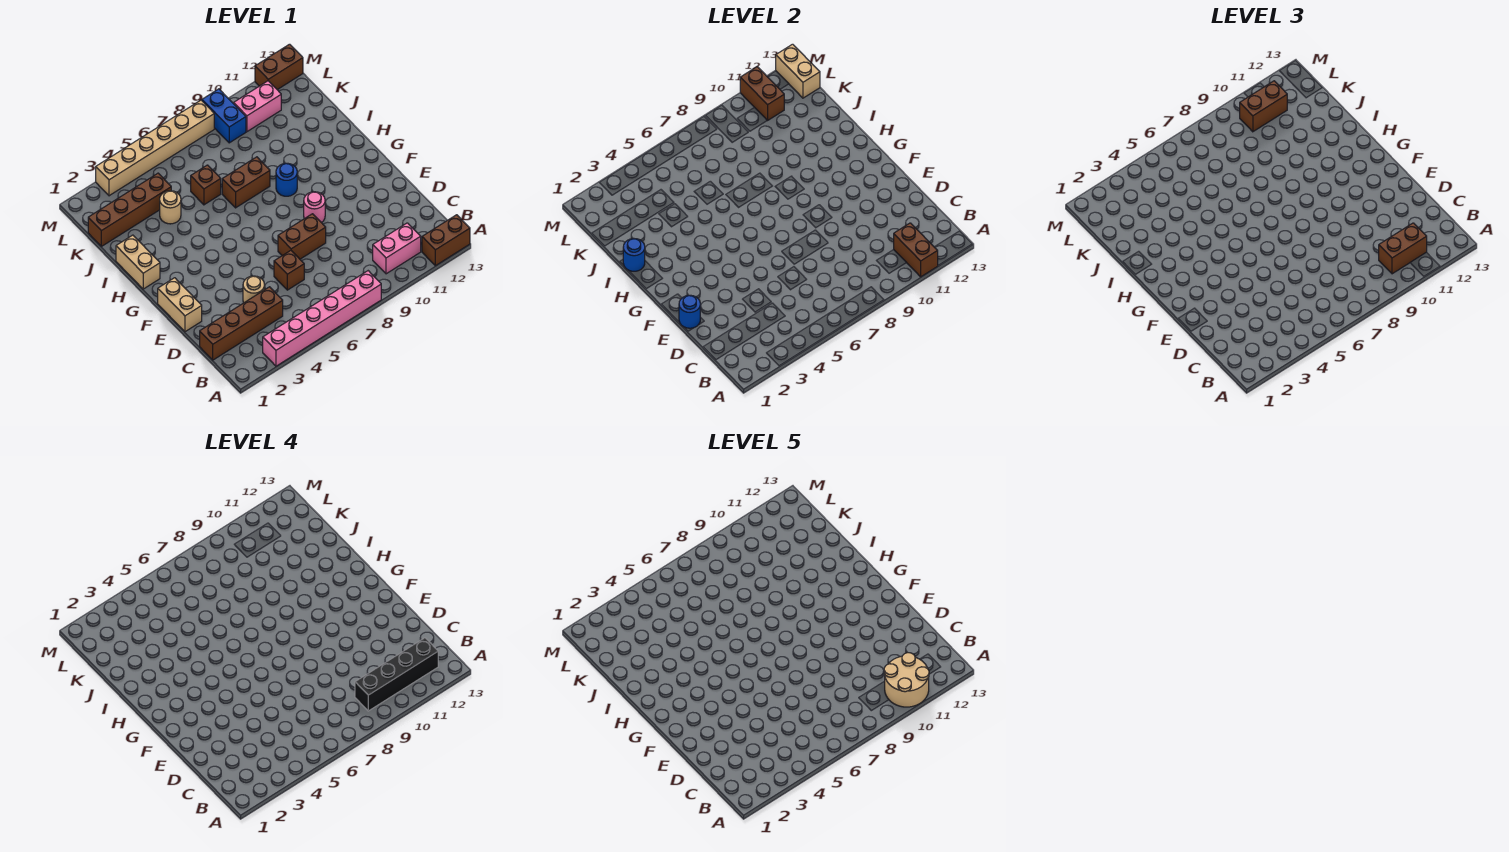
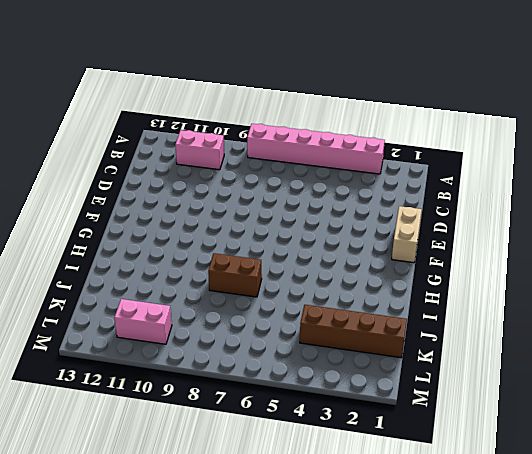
none -> brown 1x2 brick [422,215,470,266]
none -> brown 1x4 brick [200,287,283,360]
none -> tan 1x1 round brick [243,276,265,303]

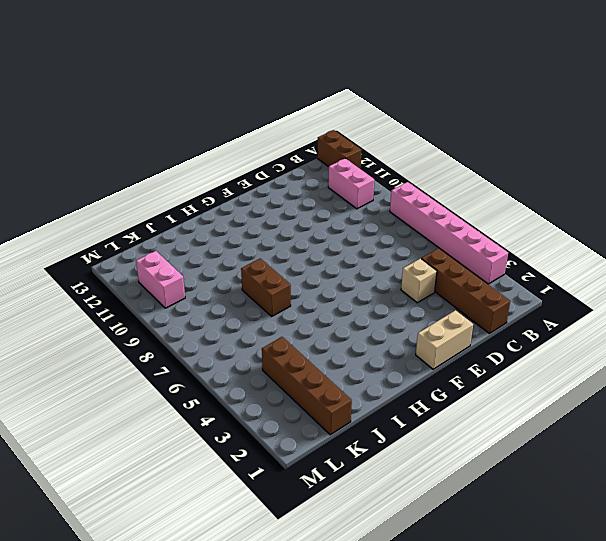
tan 1x1 brick [401,258,437,303] -> tan 1x1 round brick [243,276,265,303]
none -> brown 1x1 brick [274,251,304,290]
none -> brown 1x2 brick [278,214,326,259]
none -> pink 1x1 round brick [304,192,325,223]

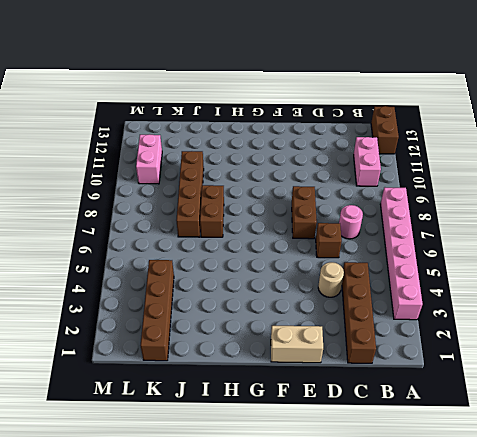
pink 1x1 round brick [339,205,363,239] -> pink 1x1 round brick moved to [304,192,325,223]
brown 1x4 brick [176,151,204,237] -> none
none -> tan 1x2 brick [116,235,160,289]
none -> blue 1x1 round brick [276,163,297,196]
none -> tan 1x1 round brick [160,191,181,224]

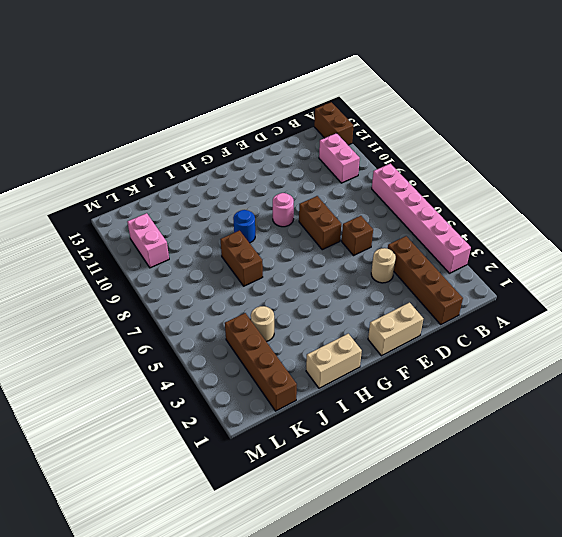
none -> brown 1x1 brick [191,165,221,205]
none -> blue 1x2 brick [202,89,246,143]
none -> tan 1x6 brick [96,100,214,196]

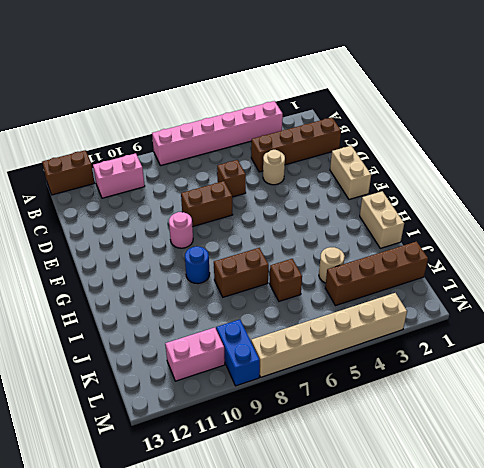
none -> brown 1x2 brick [255,44,303,90]
none -> brown 1x2 brick [894,223,938,277]
none -> blue 1x1 round brick [679,295,700,328]

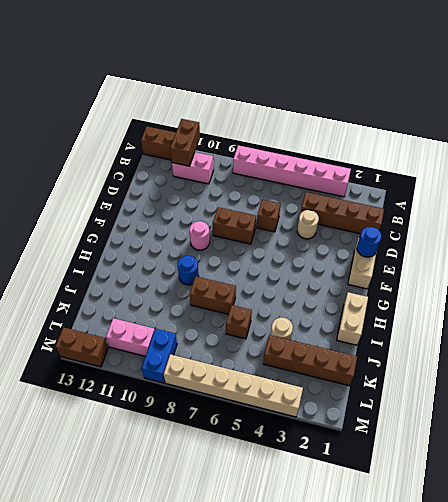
none -> blue 1x1 round brick [623,238,645,271]
none -> brown 1x2 brick [740,67,784,121]
none -> tan 1x2 brick [776,44,820,98]

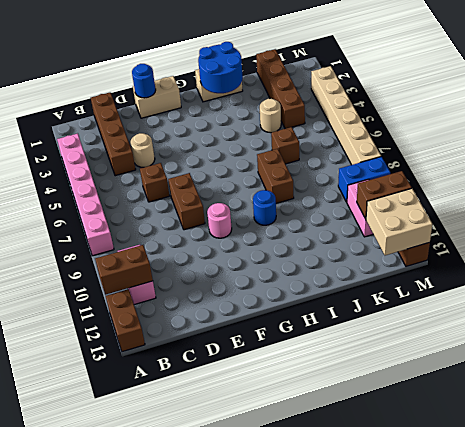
blue 2x2 round brick [198,42,243,93] -> blue 1x1 round brick [623,238,645,271]
tan 2x2 brick [366,188,432,255] -> tan 1x2 brick [776,44,820,98]
none -> brown 1x2 brick [1379,223,1427,274]
none -> brown 1x2 brick [1240,81,1287,132]
none -> black 1x4 brick [355,638,438,711]

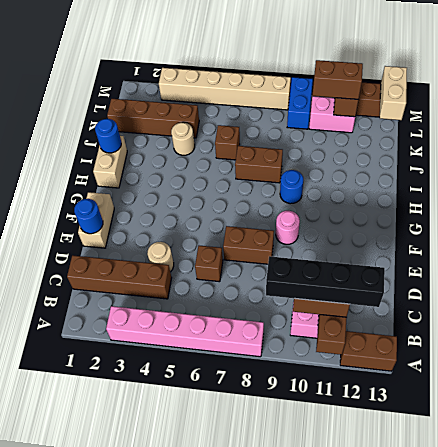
none -> tan 2x2 round brick [884,653,929,707]

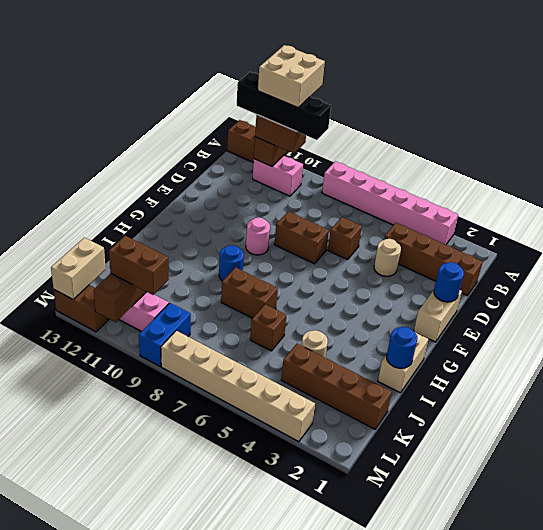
tan 2x2 brick [258,45,325,108] -> tan 2x2 round brick [884,653,929,707]

